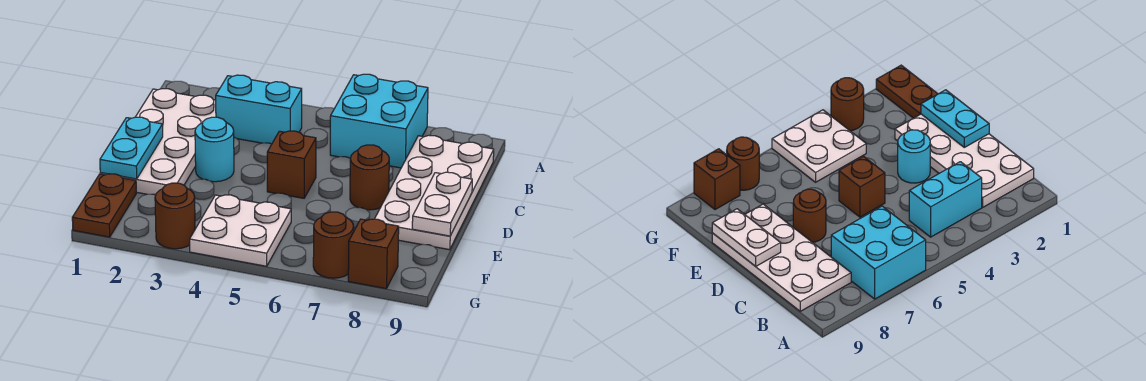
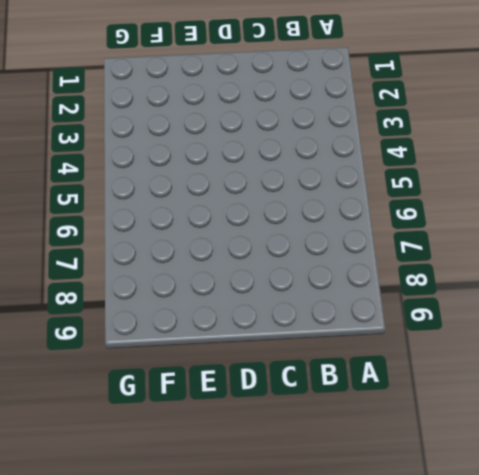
none -> cyan 2x2 brick [330,74,428,168]
none -> white 2x4 plate [100,89,216,195]
none -> cyan 1x2 brick [216,75,302,144]

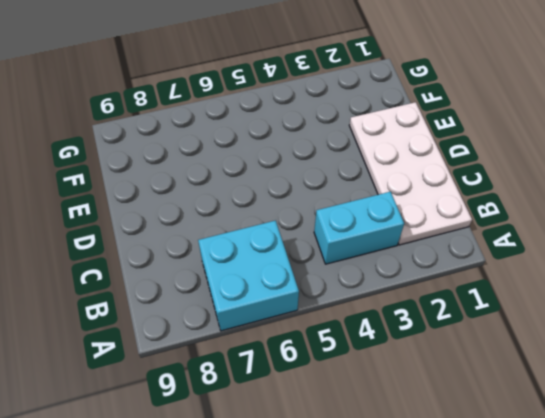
none -> white 2x4 plate [375,135,494,250]
none -> cyan 1x1 round brick [195,117,234,182]
none -> brown 1x1 brick [267,131,316,198]

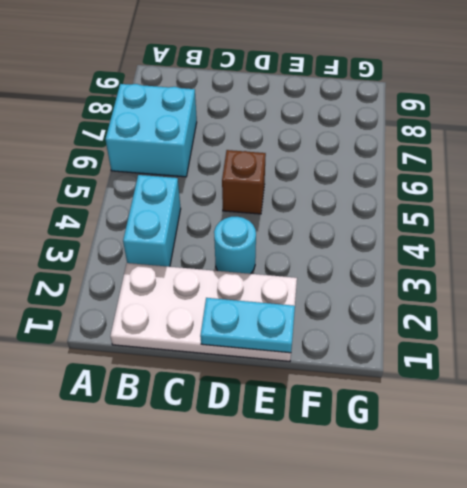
none -> white 2x4 plate [375,135,494,250]
none -> brown 1x1 round brick [350,145,389,210]
none -> brown 1x2 plate [72,174,136,237]

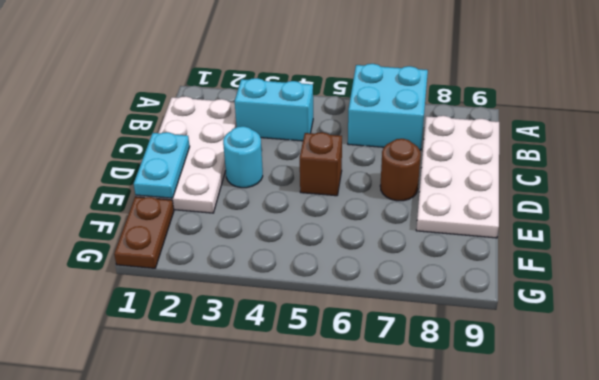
none -> white 2x2 plate [190,195,291,266]
none -> brown 1x1 round brick [155,183,195,249]
none -> brown 1x1 round brick [313,212,354,278]

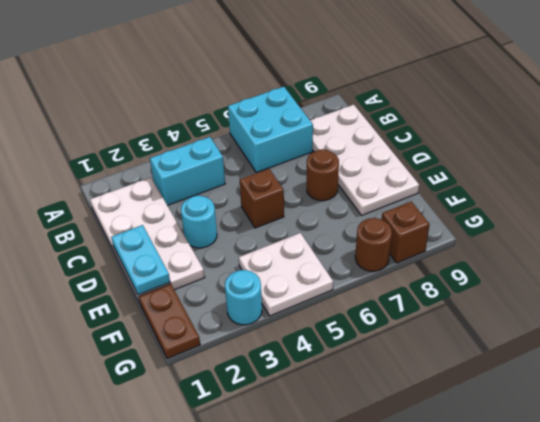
cyan 1x1 round brick [225,270,262,325] -> brown 1x1 round brick [155,183,195,249]
none -> white 1x2 plate [412,172,472,236]

